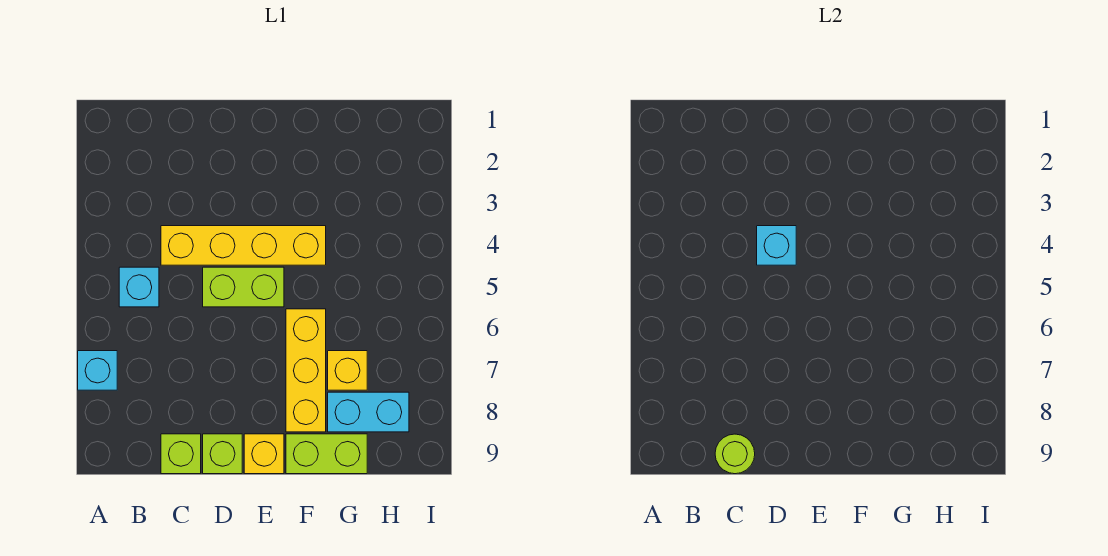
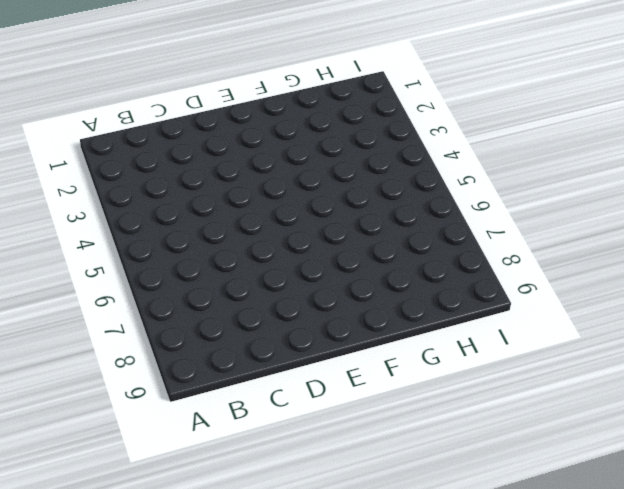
none -> cyan 1x1 brick [78,351,117,390]
none -> cyan 1x1 brick [119,267,159,307]
none -> yellow 1x4 brick [161,226,326,265]

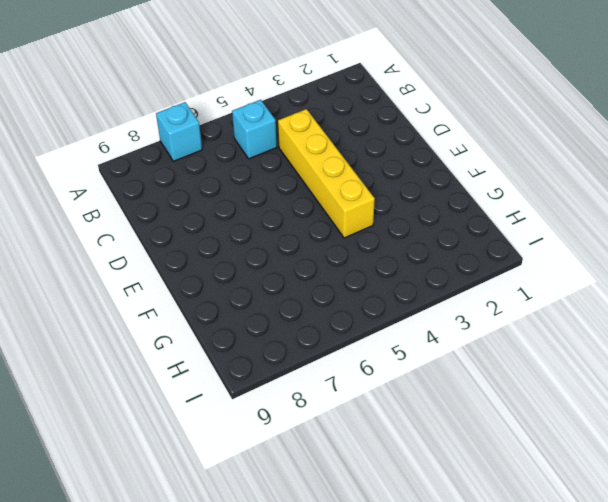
none -> lime 1x1 brick [161,434,201,474]
none -> lime 1x2 brick [203,267,284,307]
none -> lime 1x1 brick [203,434,242,474]

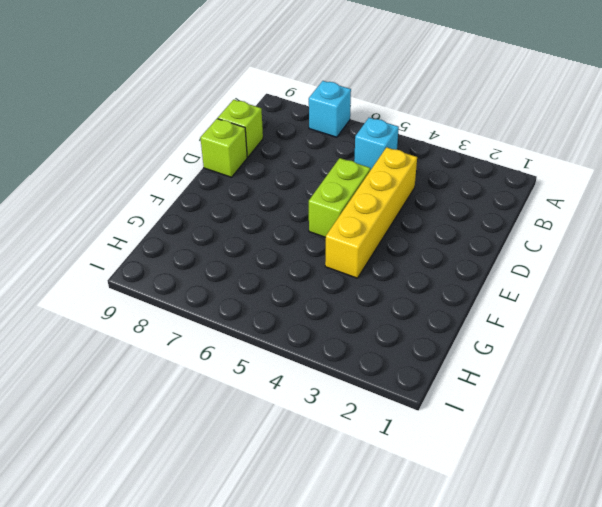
none -> yellow 1x1 brick [244,434,284,474]
none -> yellow 1x3 brick [286,309,326,432]
none -> lime 1x2 brick [286,434,367,474]

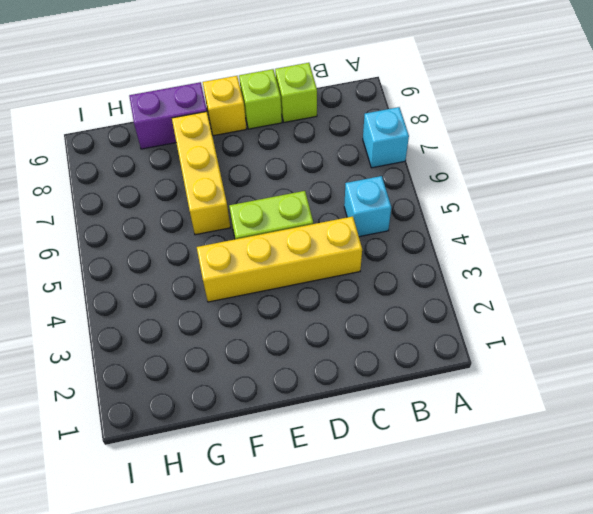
purple 1x2 brick [129,82,207,149] -> lime 1x2 brick [286,434,367,474]
none -> yellow 1x1 brick [328,351,367,390]
none -> cyan 1x2 brick [328,392,409,432]
none -> lime 1x1 round brick [715,434,755,474]

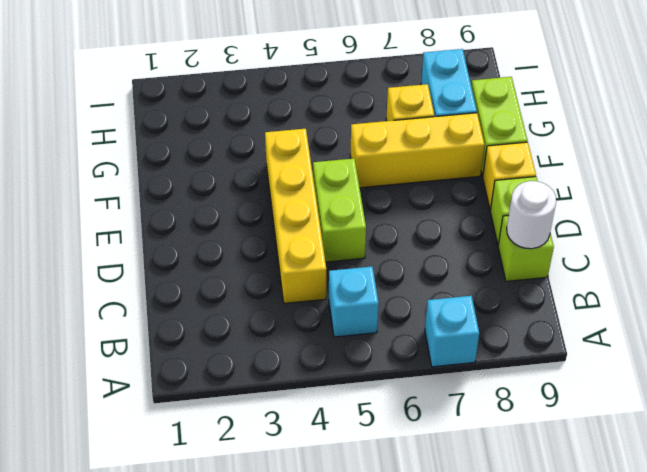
white 1x1 round brick [507,181,556,249] -> lime 1x1 round brick [715,434,755,474]
none -> cyan 1x1 brick [757,226,796,265]

